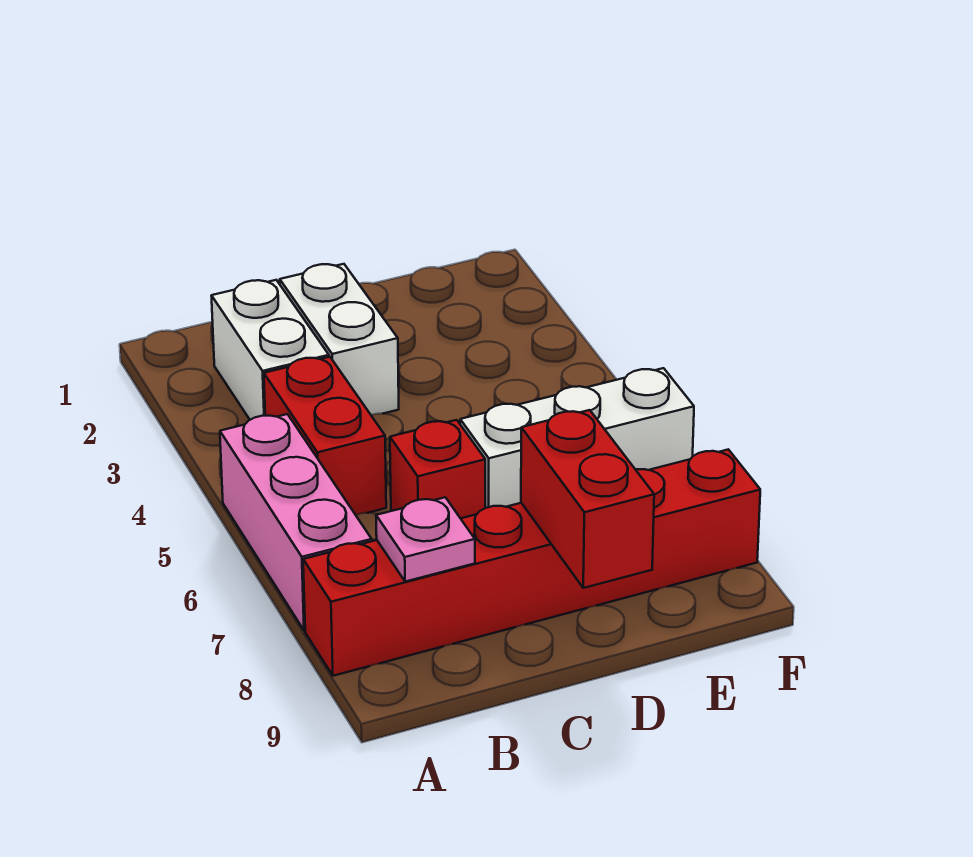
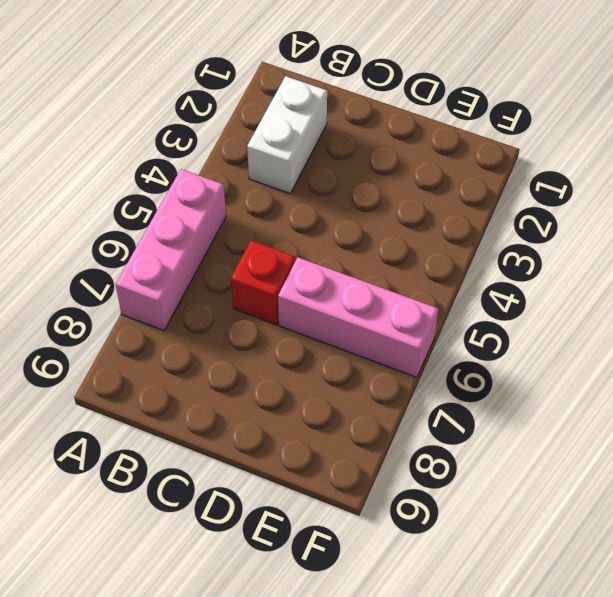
pink 1x3 brick [278,257,438,377] -> white 1x3 brick [460,368,694,508]
none -> red 1x6 brick [303,449,760,676]
none -> red 1x2 brick [264,357,386,515]

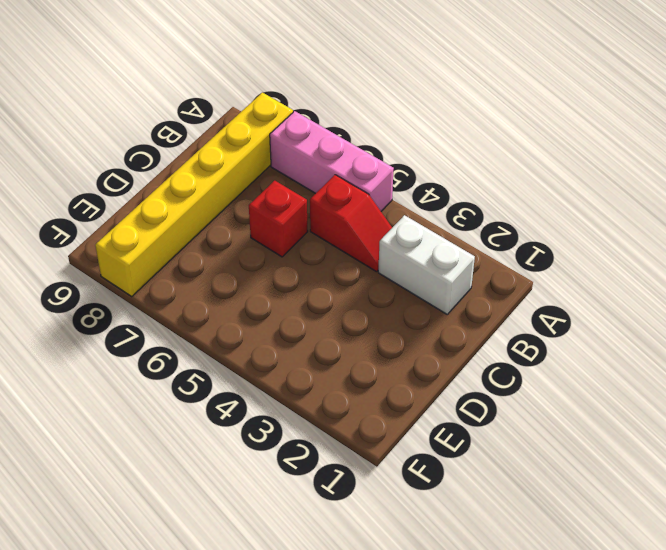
yellow 1x6 brick [95,93,293,296] -> red 1x6 brick [303,449,760,676]
red 1x2 slope [310,175,392,272] -> red 1x2 brick [264,357,386,515]
none -> white 1x2 brick [280,264,399,415]
none -> white 1x3 brick [460,368,694,508]

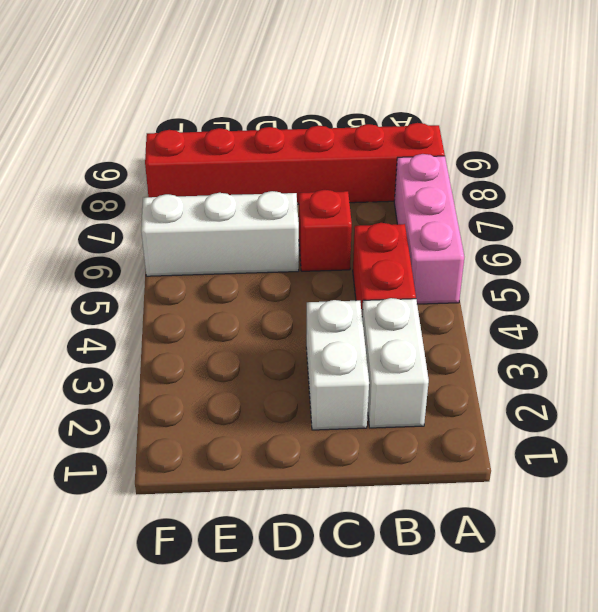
none -> pink 1x1 plate [376,497,475,582]
none -> red 1x2 brick [521,410,654,588]

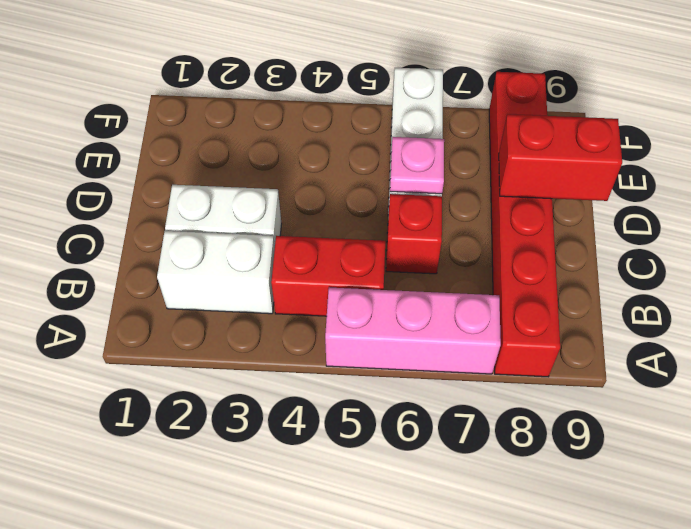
pink 1x1 plate [390,137,444,194] -> pink 1x1 plate moved to [376,497,475,582]

